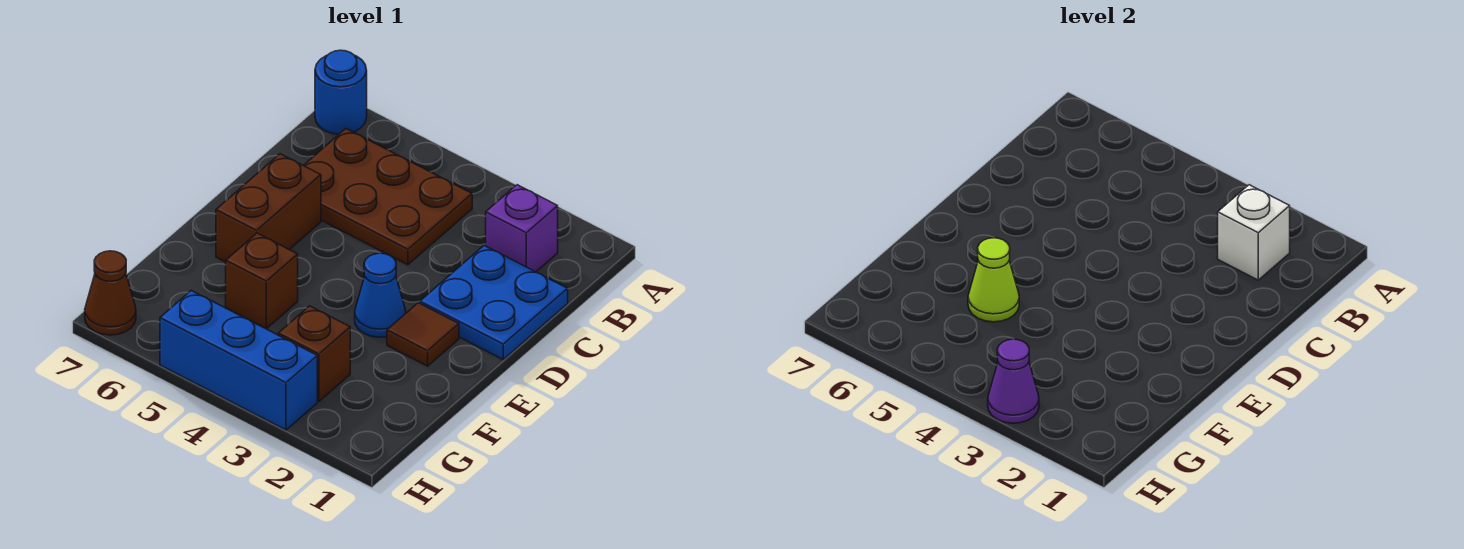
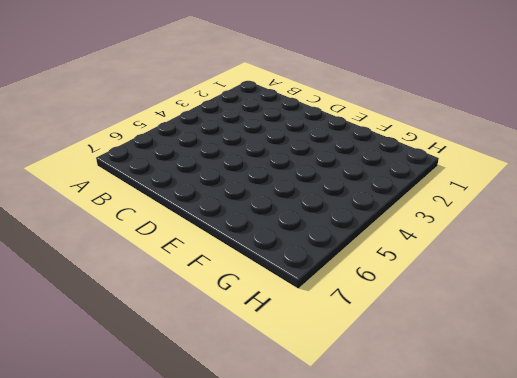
none -> blue 1x1 round brick [315,50,367,134]
none -> purple 1x1 brick [486,185,558,272]
none -> brown 2x3 plate [303,129,472,265]

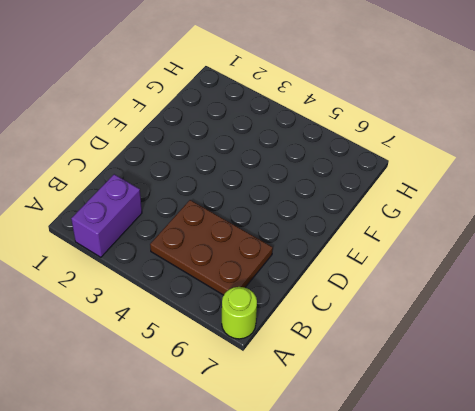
purple 1x2 brick [71,174,142,257] -> purple 1x1 brick [486,185,558,272]
lime 1x1 round brick [222,287,257,339] -> blue 1x1 round brick [315,50,367,134]
none -> blue 2x2 plate [420,245,568,359]
none -> brown 1x2 brick [216,154,321,262]
none -> brown 1x1 tile [387,303,459,366]

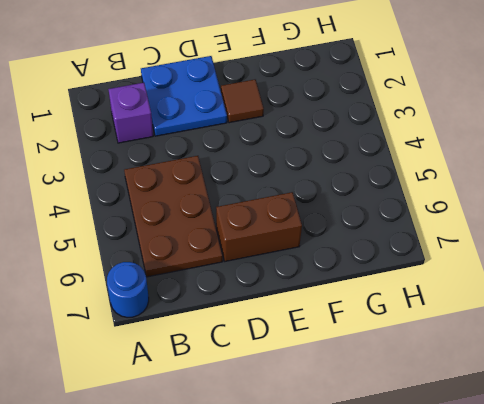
none -> blue 1x1 cone [355,253,406,337]
none -> brown 1x1 brick [226,233,298,329]
none -> brown 1x1 brick [278,306,350,401]

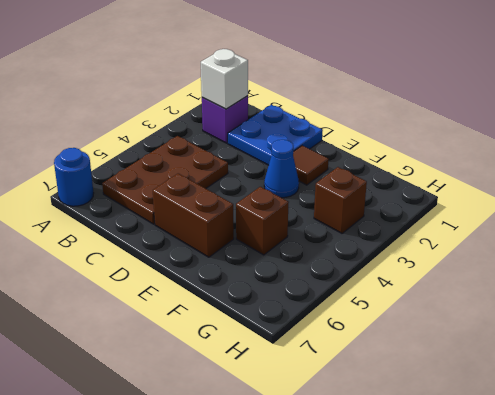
none -> blue 1x3 brick [160,290,317,430]
none -> brown 1x1 cone [85,251,136,335]
none -> lime 1x1 cone [968,238,1019,322]

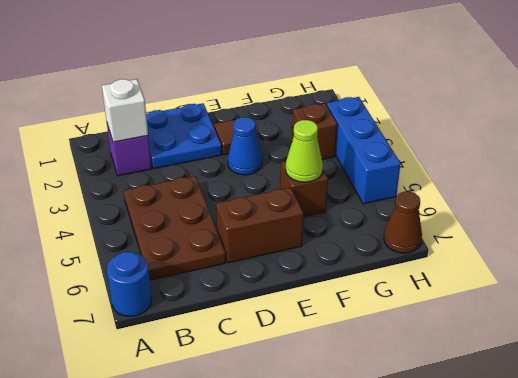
none -> purple 1x1 cone [988,339,1039,423]

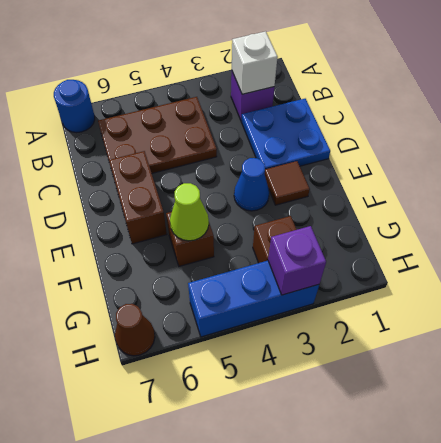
purple 1x1 brick [268,226,326,295] -> purple 1x1 cone [988,339,1039,423]

